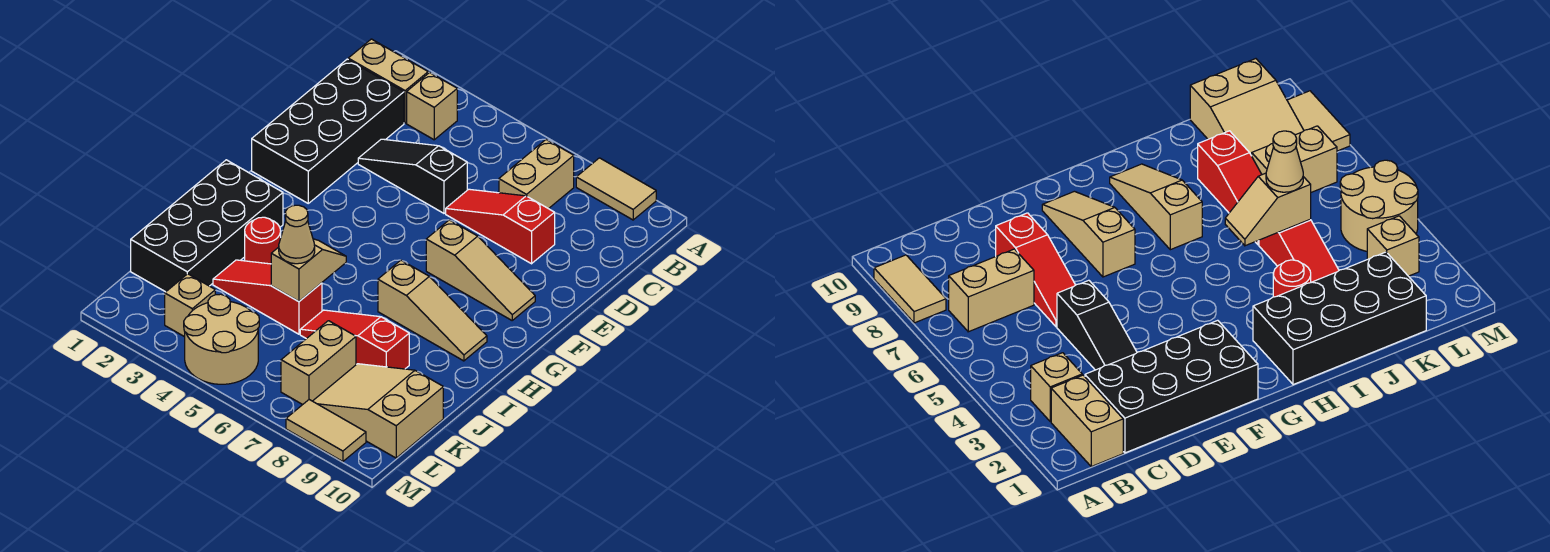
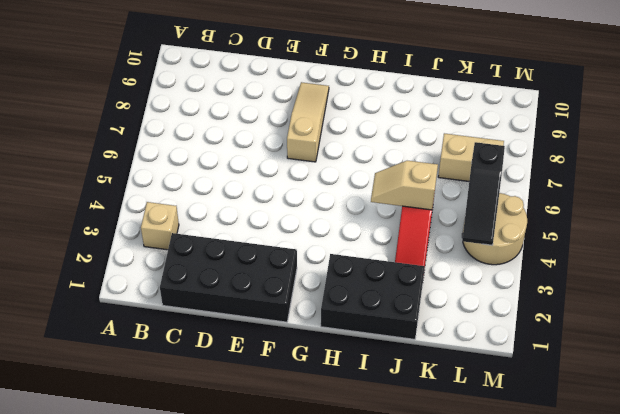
black 2x3 brick [321,254,425,339] -> black 2x4 brick [131,160,283,292]
black 1x3 slope [462,142,505,245] -> black 1x3 slope moved to [358,139,467,213]
none -> tan 1x2 tile [576,158,656,220]
none -> tan 1x2 brick [348,39,428,123]
none -> tan 1x2 brick [499,140,574,209]

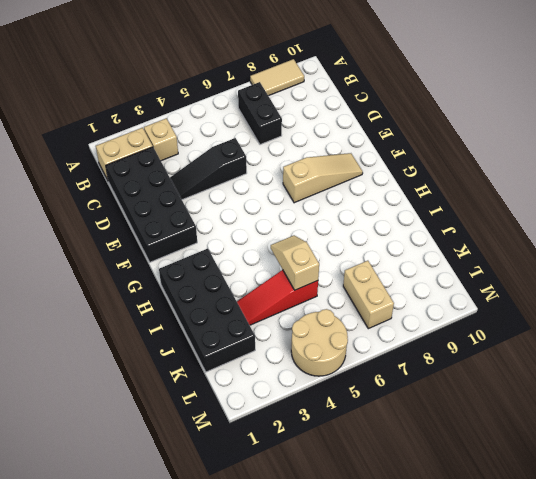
black 1x2 brick [238,82,282,145] -> tan 1x2 brick [499,140,574,209]
none -> red 1x3 slope [446,189,555,264]
none -> tan 1x3 slope [378,260,487,361]
none -> red 1x1 round brick [245,217,281,264]

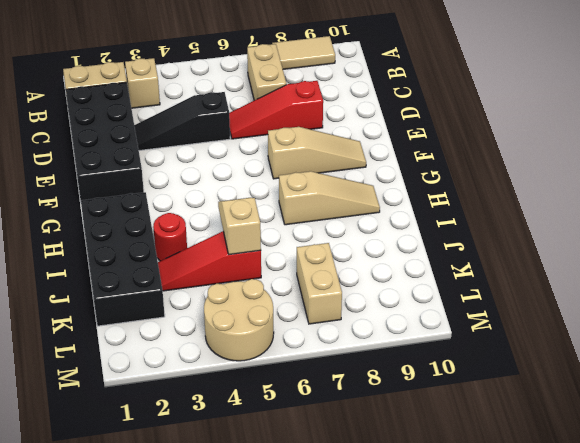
none -> red 1x3 slope [300,310,409,369]
none -> tan 2x3 slope [313,364,443,458]
none -> tan 1x1 brick [165,274,215,337]

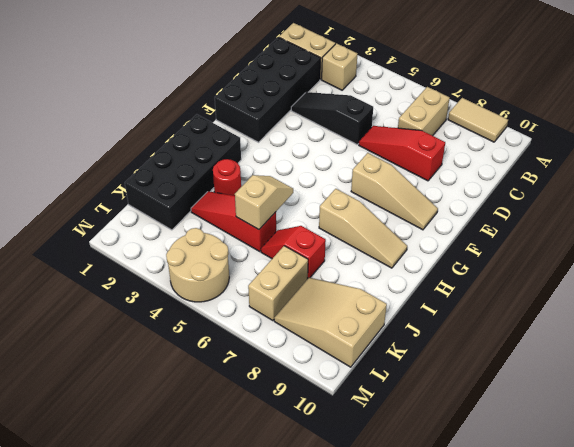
red 1x2 slope [261,226,326,278] -> red 1x3 slope [300,310,409,369]
none -> tan 1x1 brick [165,274,215,337]
none -> tan 1x2 tile [286,400,366,462]
none -> tan 1x1 cone [279,205,315,264]

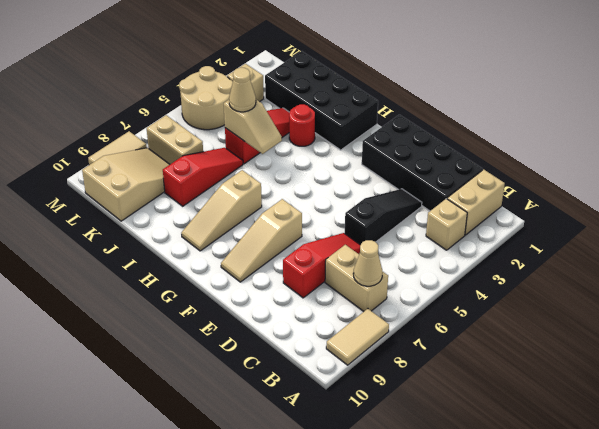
tan 1x1 cone [353,240,382,286] -> none

